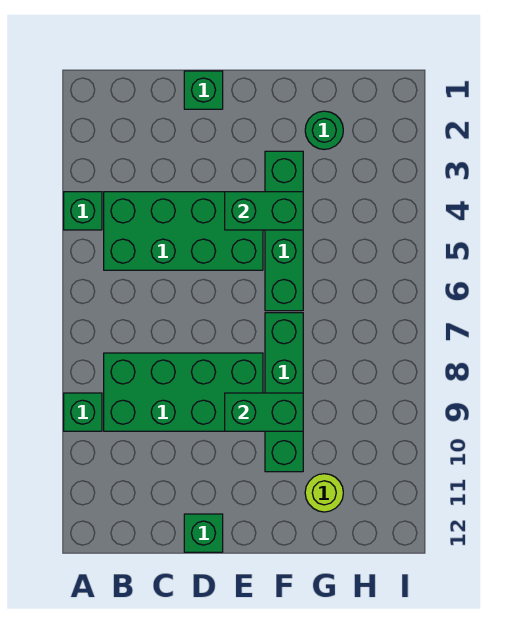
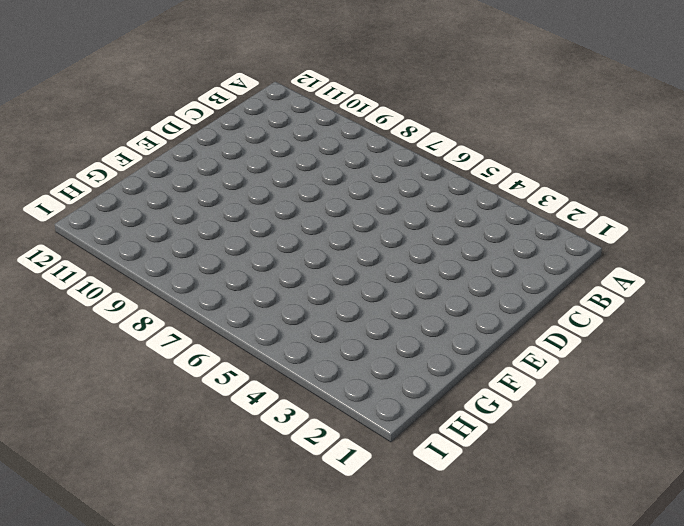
none -> green 1x1 brick [64,192,102,230]
none -> green 1x1 brick [64,393,102,431]
none -> green 2x4 brick [104,192,263,270]

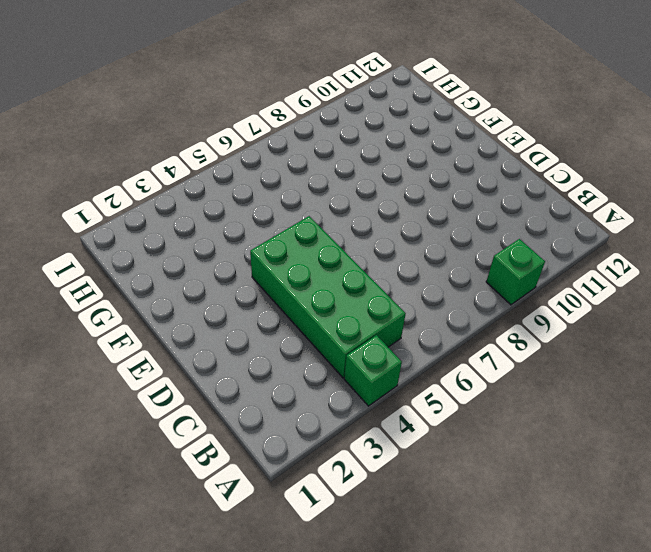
none -> green 2x4 brick [104,353,263,431]
none -> green 1x1 brick [184,71,223,109]
none -> green 1x1 brick [184,514,223,552]

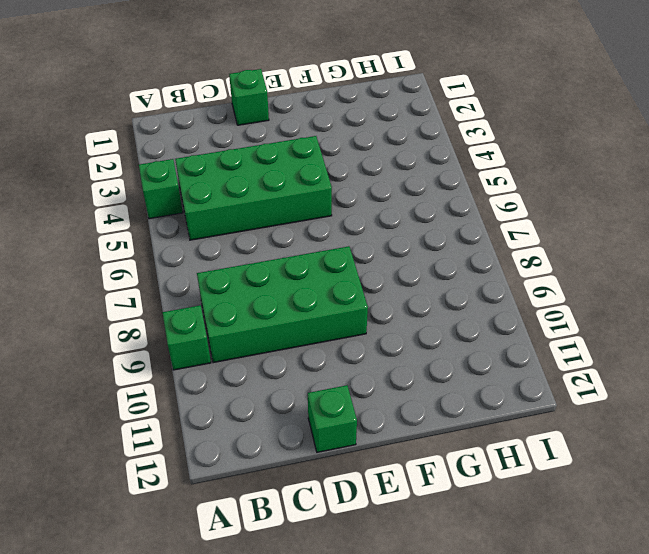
none -> green 1x4 brick [265,151,303,311]
none -> green 1x4 brick [265,313,303,472]
none -> green 1x1 round brick [305,111,343,150]

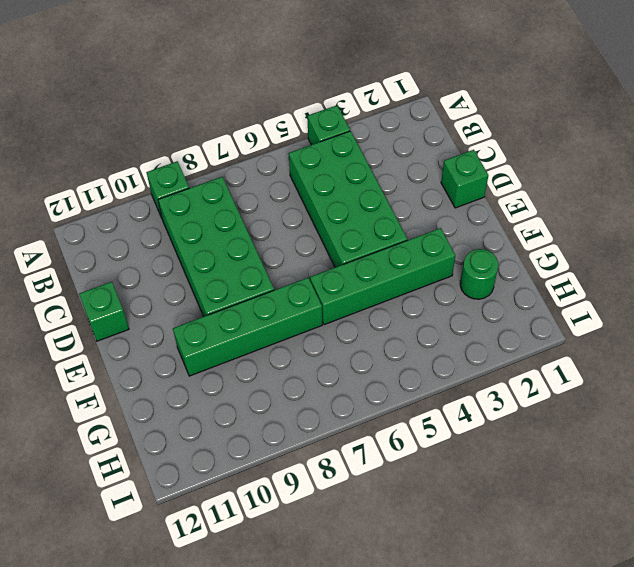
none -> lime 1x1 round brick [305,474,343,512]
none -> green 1x2 brick [225,192,303,230]
none -> green 1x2 brick [225,393,303,431]

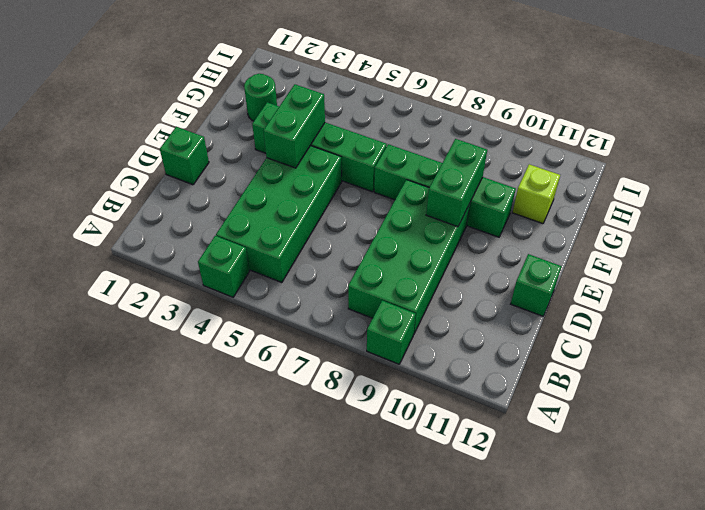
lime 1x1 brick [512,164,560,224] -> lime 1x1 round brick [305,474,343,512]

